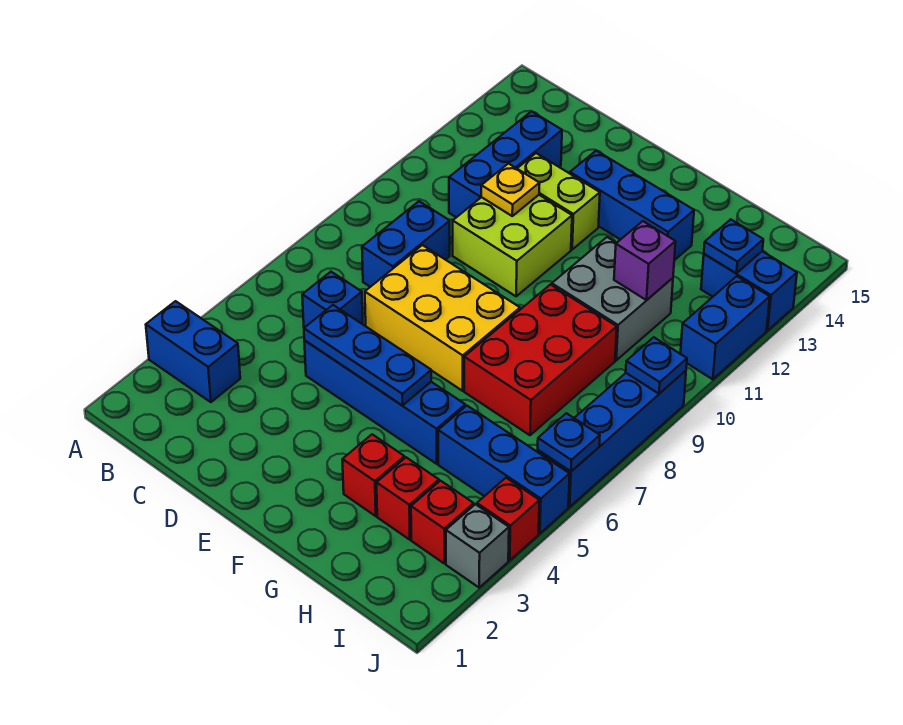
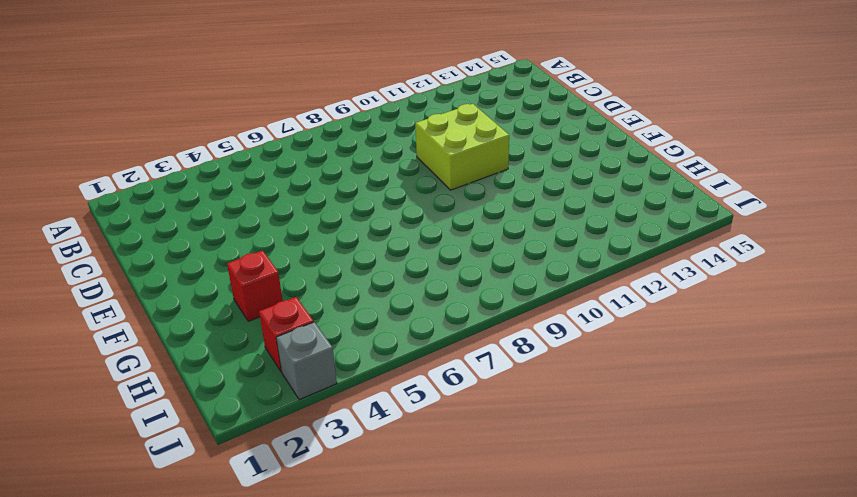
none -> blue 1x2 brick [146,301,240,402]
none -> blue 1x1 brick [302,272,363,328]
none -> blue 1x2 brick [362,201,450,287]

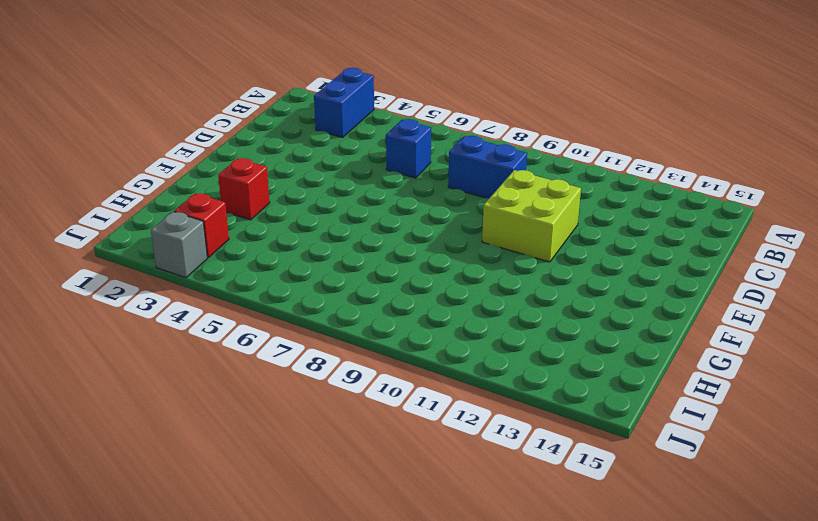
none -> blue 1x3 brick [449,111,562,217]
none -> blue 1x4 brick [304,341,465,464]
none -> yellow 2x3 brick [365,245,520,391]

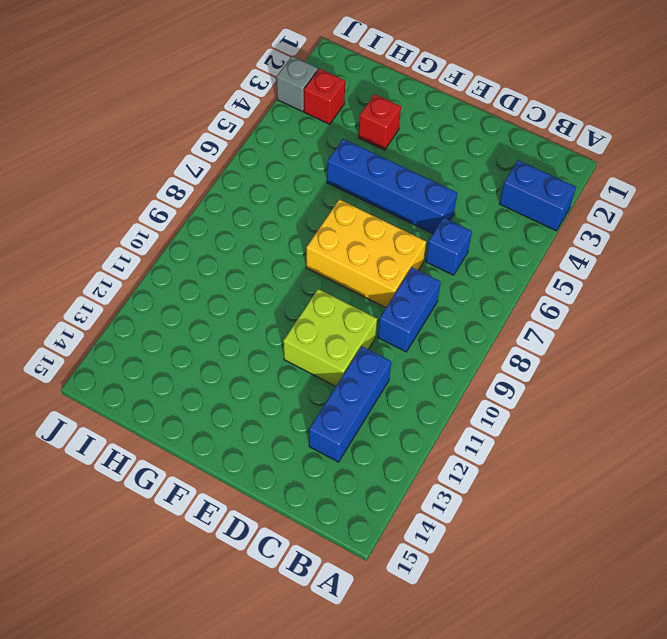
none -> lime 1x2 brick [517,153,600,249]
none -> blue 1x3 brick [570,151,694,260]
none -> red 2x3 brick [464,285,617,435]

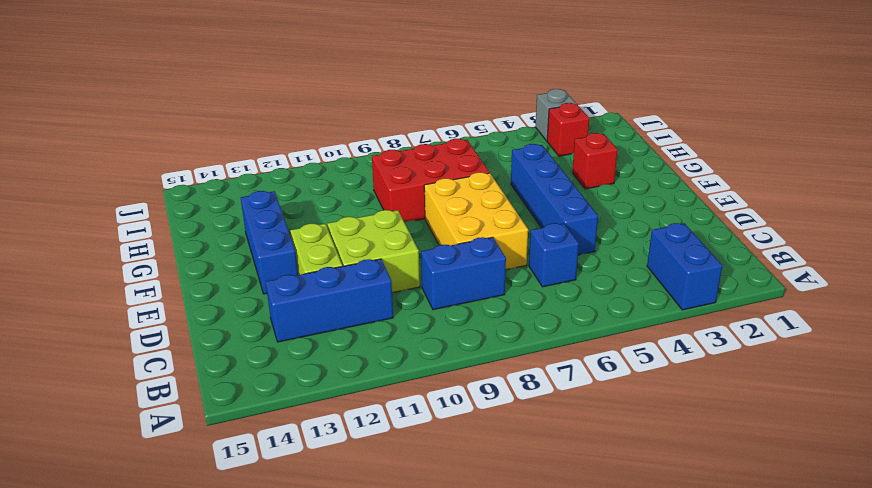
none -> grey 2x2 brick [552,237,673,360]
none -> red 1x1 brick [377,457,439,540]
none -> blue 1x3 brick [438,406,570,534]

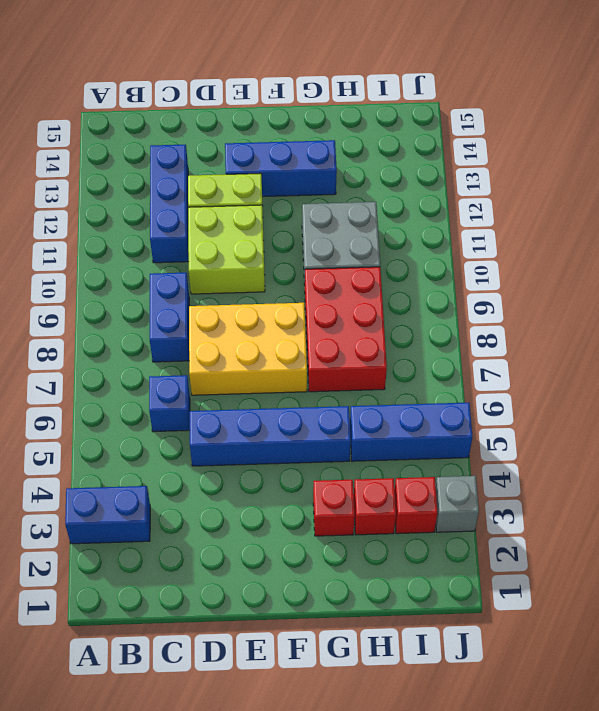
none -> blue 1x2 brick [701,251,797,330]
none -> red 1x1 brick [477,478,539,560]
none -> blue 1x4 brick [538,371,686,507]

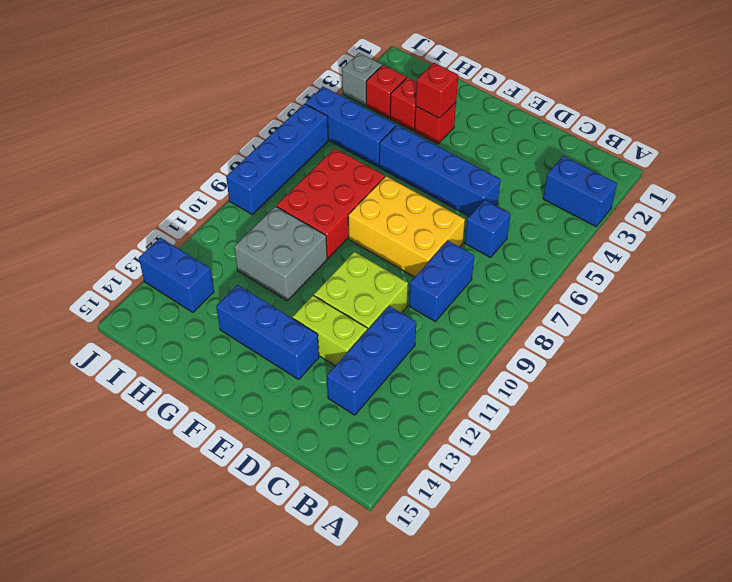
red 1x1 brick [416,63,458,118] -> red 1x1 brick moved to [477,478,539,560]
none -> blue 1x2 brick [680,276,770,379]
none -> blue 1x3 plate [304,305,431,405]
none -> yellow 1x1 plate [481,164,540,216]

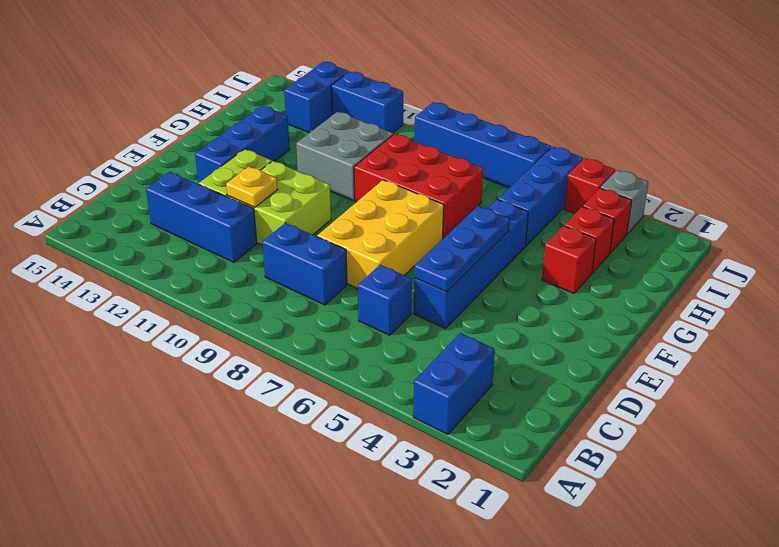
none -> purple 1x1 brick [614,221,676,300]
none -> blue 1x1 plate [704,219,763,273]
none -> blue 1x1 plate [538,413,600,471]

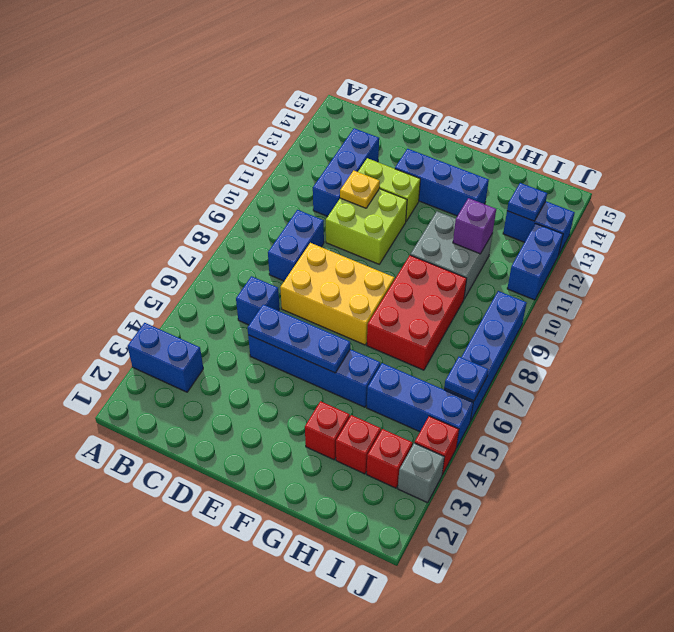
none -> blue 1x1 plate [626,337,687,394]

